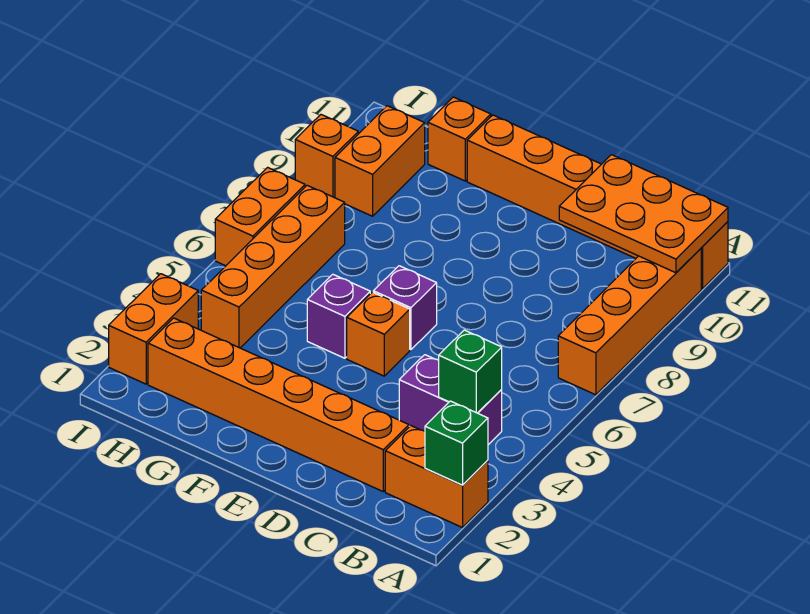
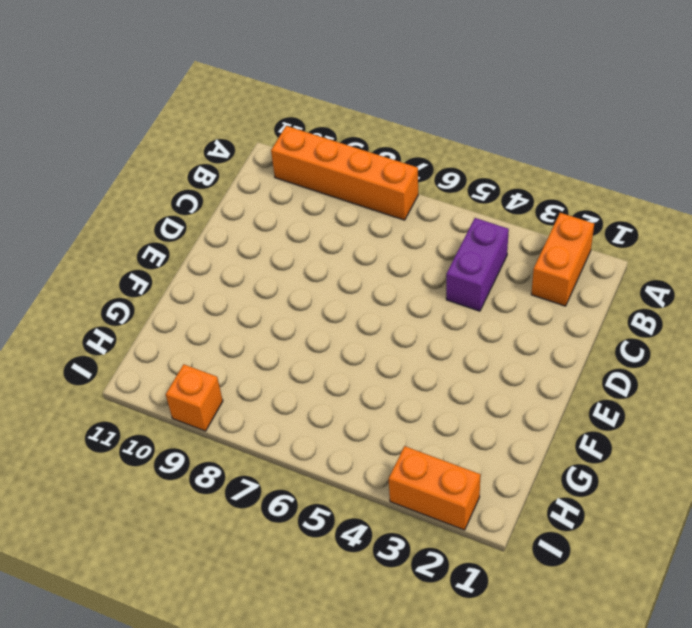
none -> orange 1x6 brick [467,115,728,289]
none -> orange 1x6 brick [148,318,409,491]
none -> orange 1x1 brick [347,292,410,376]

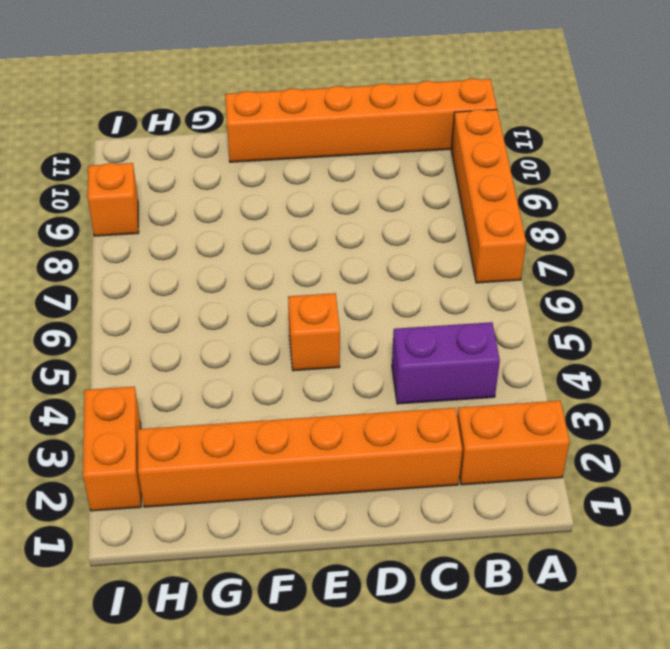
none -> purple 1x1 brick [373,266,437,350]
none -> purple 1x1 brick [307,274,370,358]
none -> orange 1x1 brick [428,97,491,181]

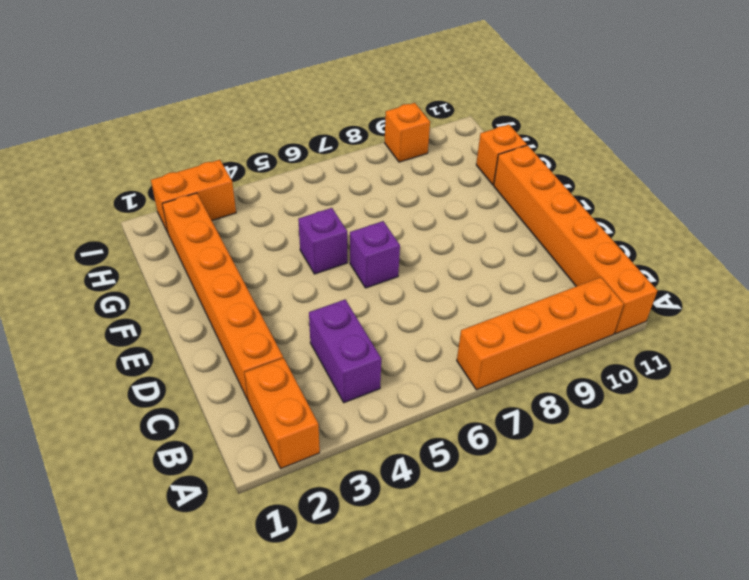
none -> orange 1x1 brick [347,292,410,376]
none -> orange 1x4 brick [201,185,345,348]
none -> orange 1x2 brick [335,106,425,216]

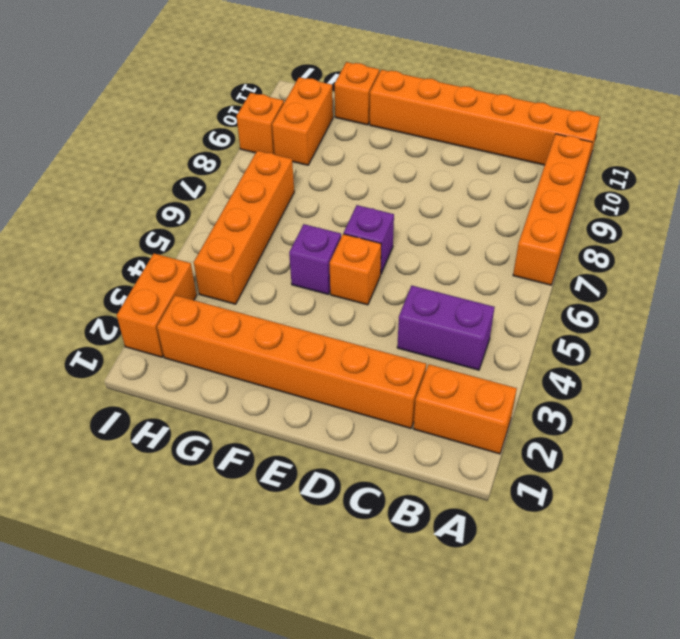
none -> orange 1x2 brick [215,167,305,266]
none -> green 1x1 brick [425,401,488,485]
none -> orange 2x3 plate [559,155,728,273]

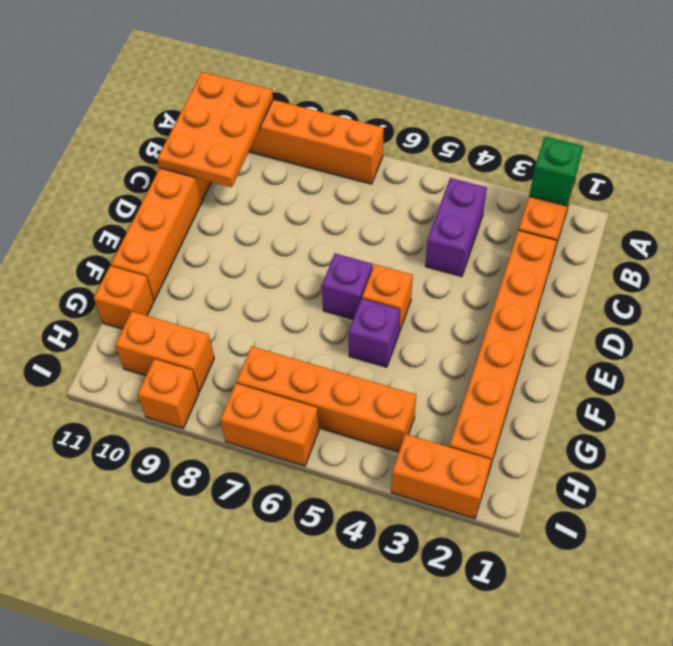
none -> green 1x1 brick [439,330,502,413]

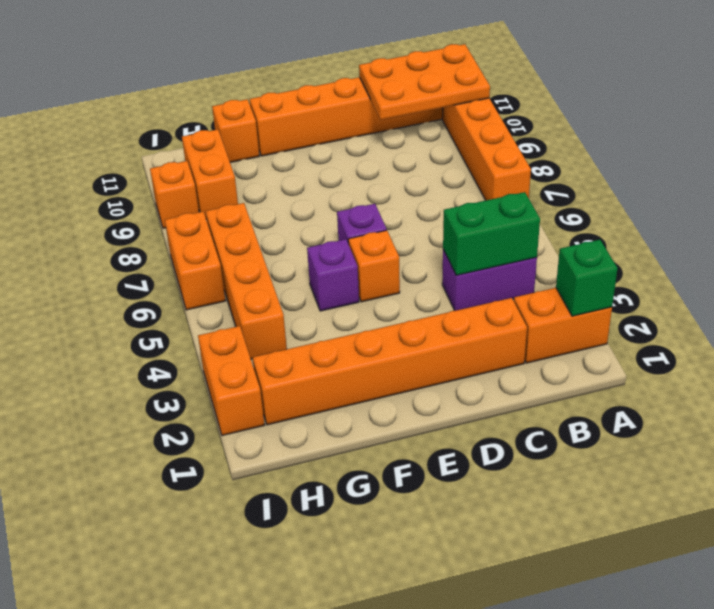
green 1x2 brick [443,192,540,275] -> green 1x1 brick [439,330,502,413]

